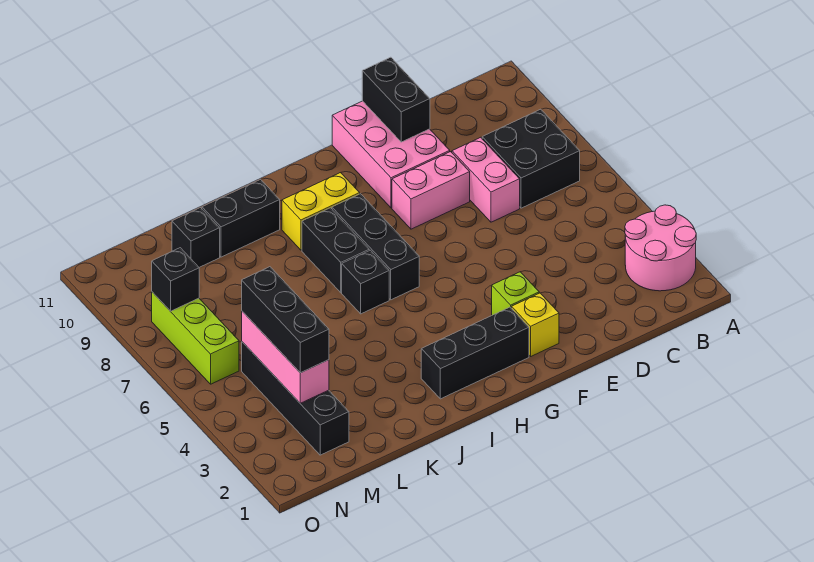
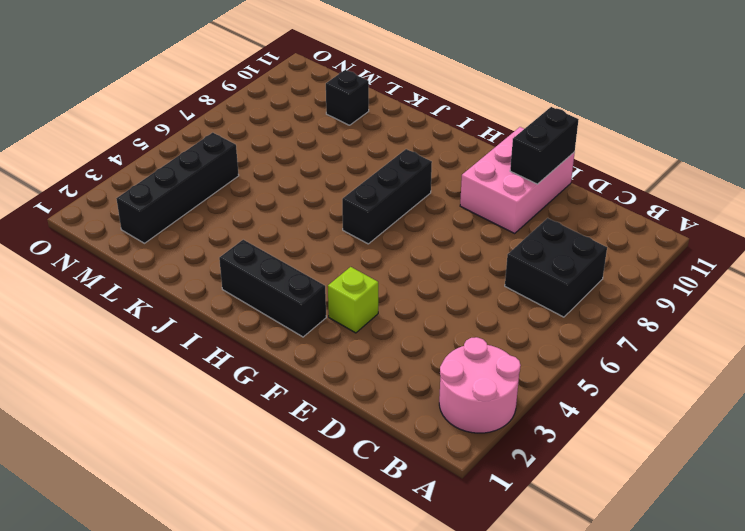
none -> pink 1x2 brick [452,137,520,222]
none -> pink 1x2 brick [392,152,470,229]
none -> yellow 1x1 brick [512,293,559,356]

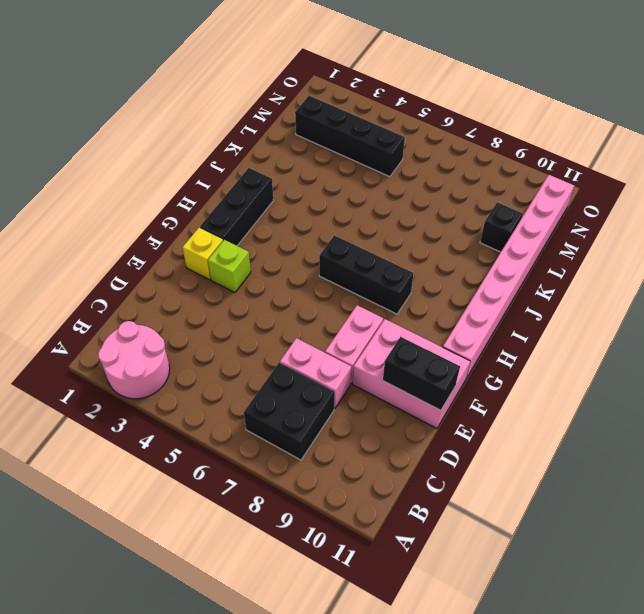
pink 1x8 brick [443,175,574,378] -> none
none -> yellow 1x2 brick [282,173,360,250]
none -> black 1x1 brick [342,250,389,314]
none -> black 1x2 brick [302,208,369,293]

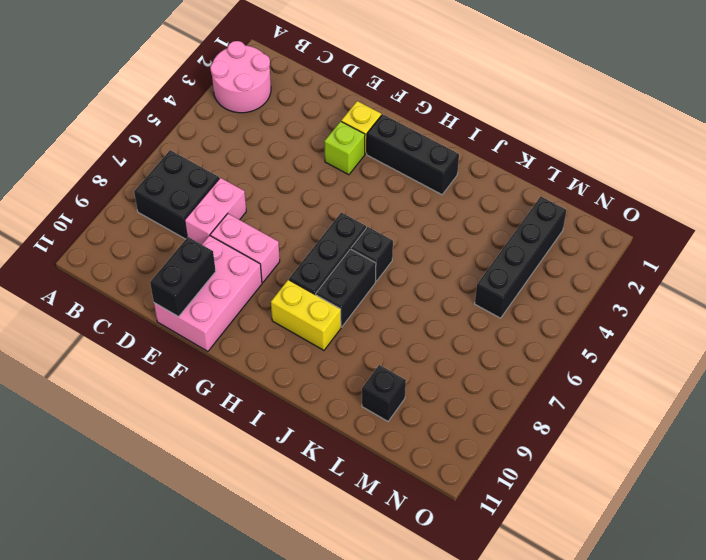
none -> black 1x2 brick [202,179,280,257]
none -> lime 1x3 brick [152,292,239,384]
none -> pink 1x3 brick [242,311,329,403]

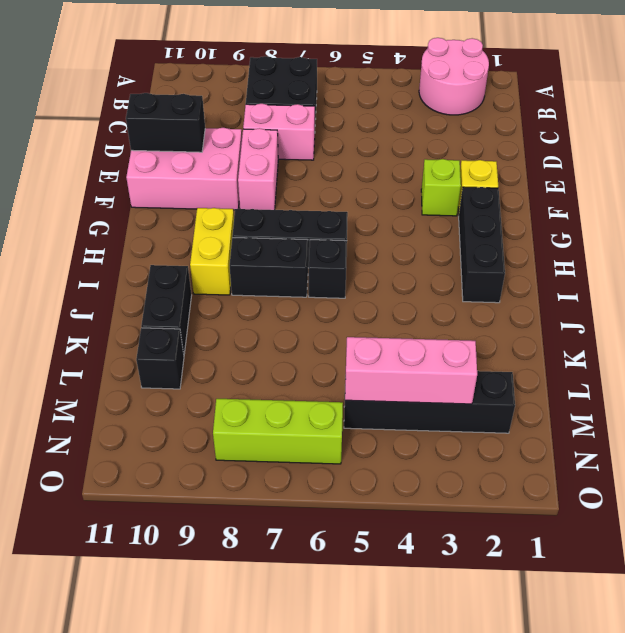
none -> black 1x1 brick [152,248,199,311]
none -> black 1x3 brick [242,267,329,373]

